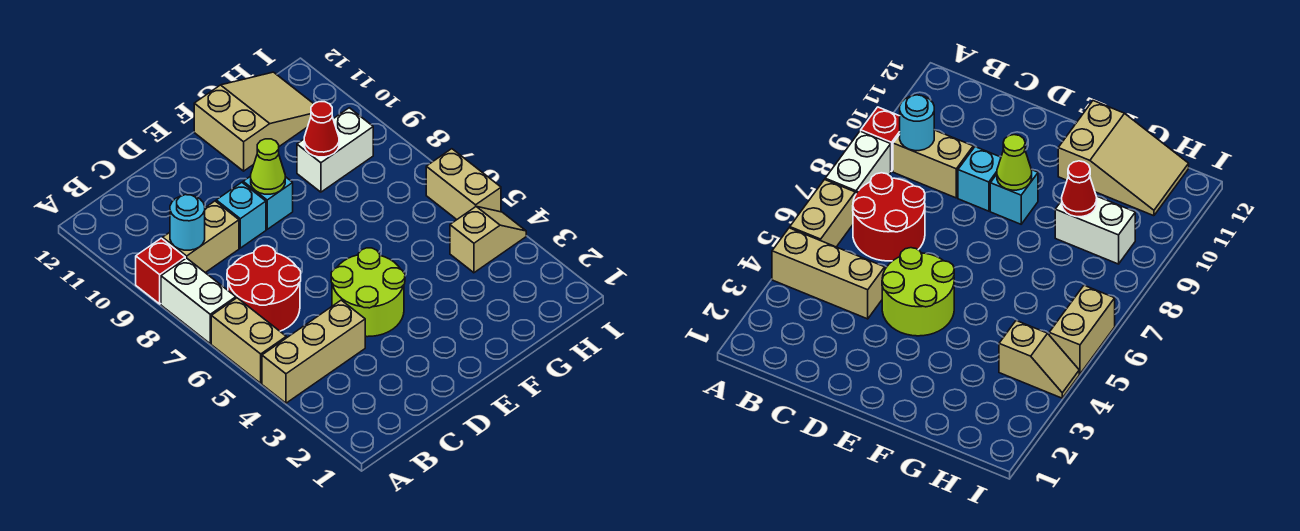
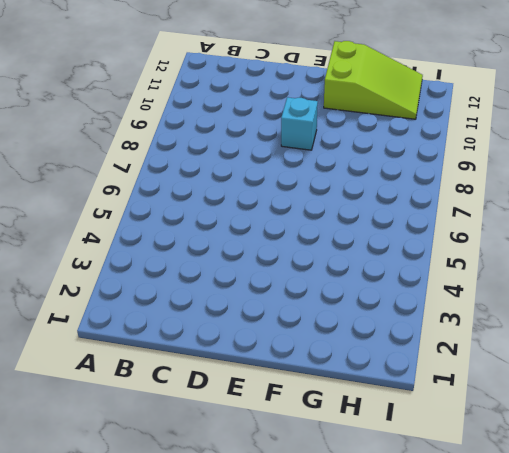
lime 2x3 slope [324,41,423,119] -> tan 2x3 slope [194,72,313,171]
none -> tan 1x3 brick [262,300,365,403]
none -> tan 1x2 brick [211,298,286,383]
none -> white 1x2 brick [161,258,236,344]

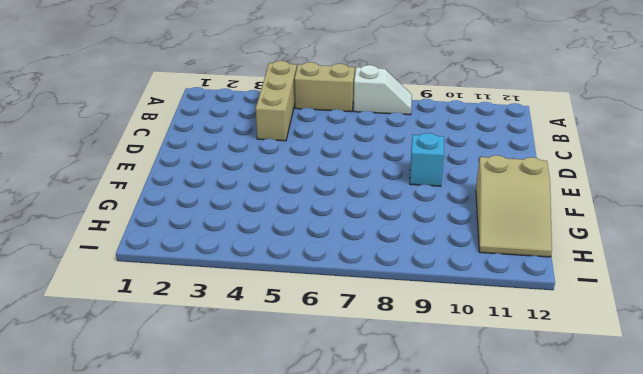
white 1x2 slope [353,65,412,115] -> white 1x2 brick [161,258,236,344]
none -> red 1x1 brick [136,238,185,304]
none -> red 2x2 round brick [227,246,301,331]
none -> tan 1x2 brick [163,201,239,273]

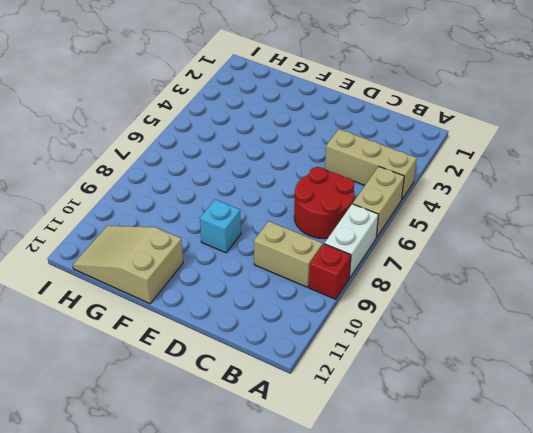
none -> lime 2x2 round brick [331,248,405,337]
none -> cyan 1x1 brick [216,182,266,248]
none -> white 1x2 brick [297,108,373,192]

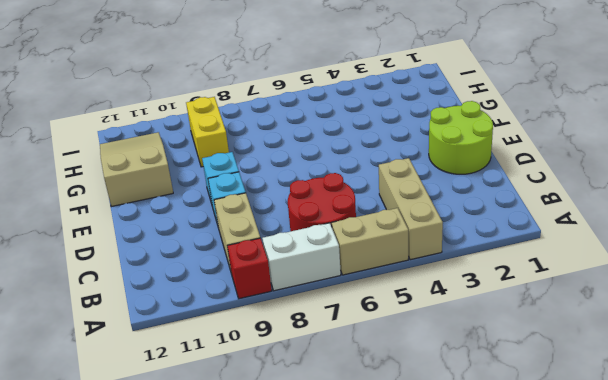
lime 2x2 round brick [429,101,493,174] -> lime 2x2 round brick moved to [331,248,405,337]
yellow 1x2 brick [186,97,229,167] -> white 1x2 brick [297,108,373,192]
none -> tan 1x2 slope [450,207,526,273]
none -> tan 1x2 brick [426,149,501,219]
none -> cyan 1x1 round brick [170,195,205,250]

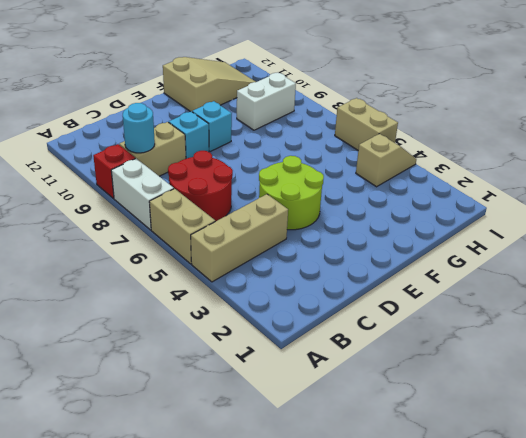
none -> lime 1x1 cone [251,139,285,194]
none -> red 1x1 cone [304,102,339,157]

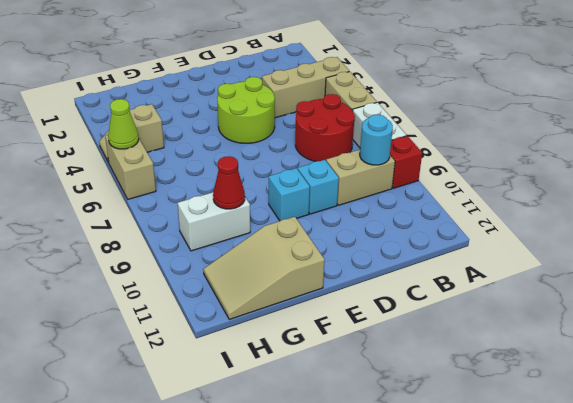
lime 1x1 cone [108,99,139,149] -> lime 1x1 cone moved to [251,139,285,194]

